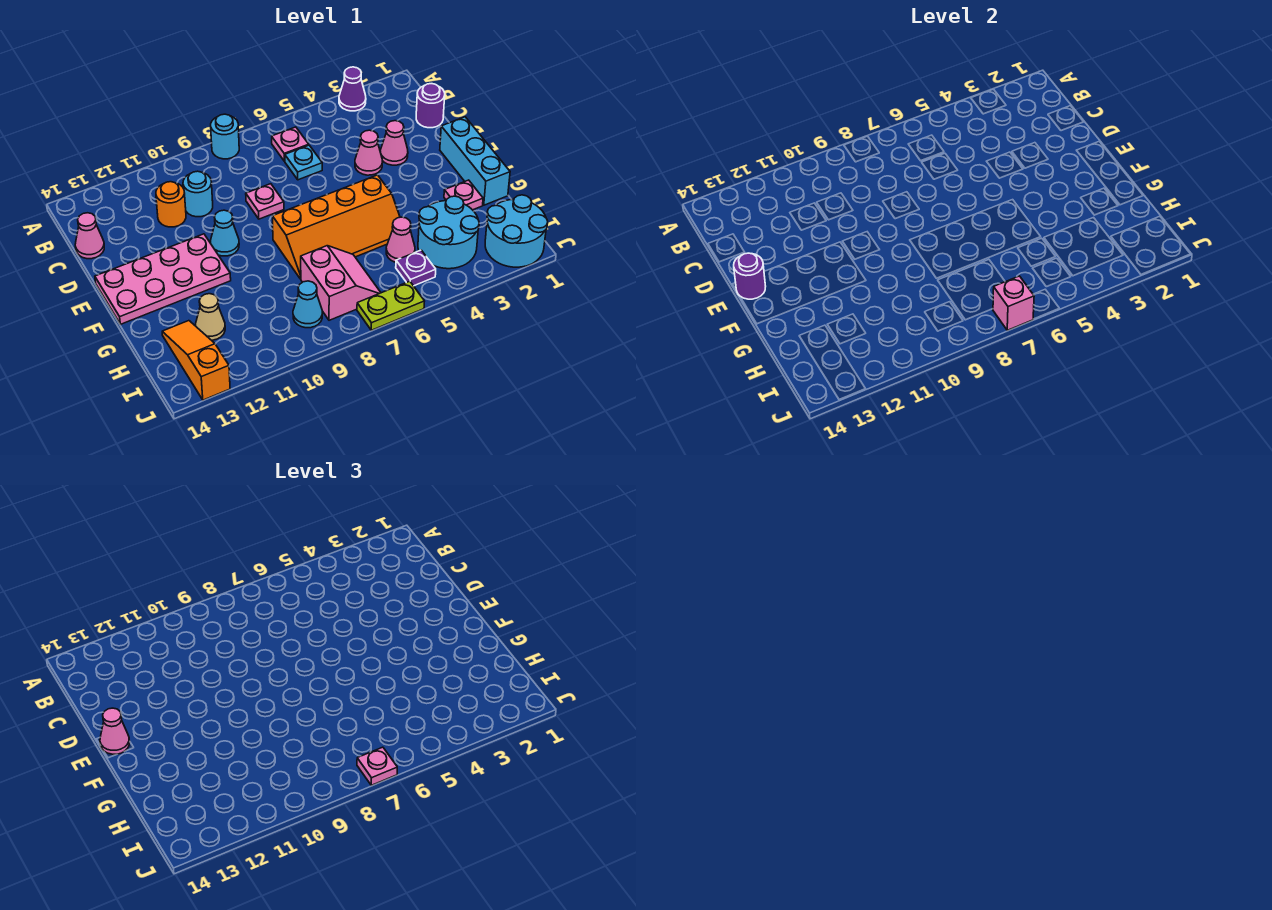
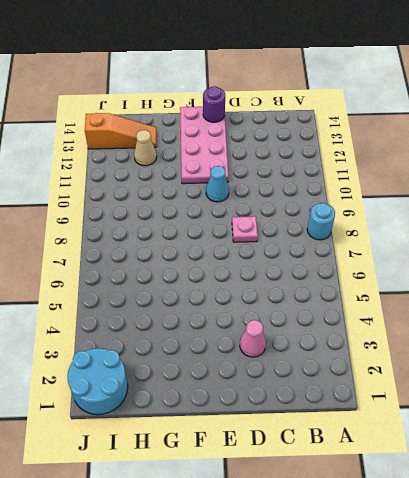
none -> purple 1x1 cone [339,67,366,111]
none -> pink 1x1 plate [272,127,309,161]
none -> purple 1x1 round brick [416,84,445,128]

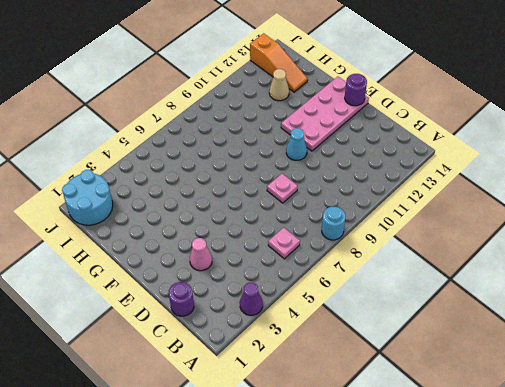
none -> cyan 1x1 plate [285,145,322,180]
none -> cyan 1x1 round brick [183,171,213,217]
none -> orange 1x1 round brick [156,182,186,227]

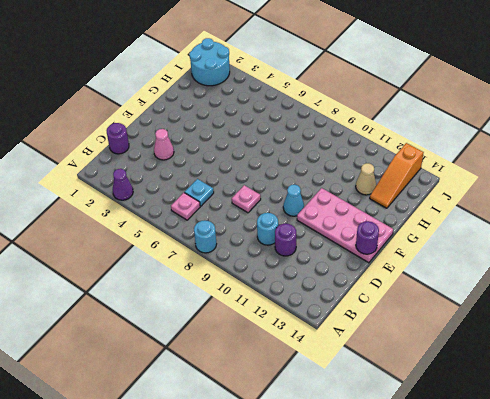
purple 1x1 round brick [275,223,296,256] -> orange 1x1 round brick [156,182,186,227]
none -> pink 1x1 cone [75,213,104,259]
none -> pink 1x1 cone [355,130,383,175]
none -> cyan 1x3 brick [440,117,510,205]

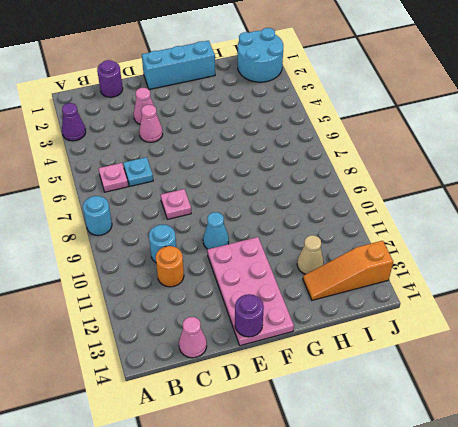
none -> orange 2x4 slope [272,175,400,279]
none -> pink 1x1 plate [444,180,483,210]
none -> cyan 2x2 round brick [418,196,479,269]

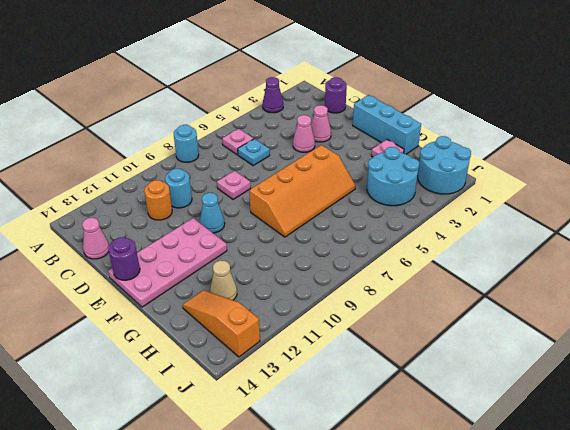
none -> pink 1x1 cone [386,217,415,262]
none -> pink 2x2 slope [301,246,381,320]
none -> purple 1x1 plate [396,250,436,286]

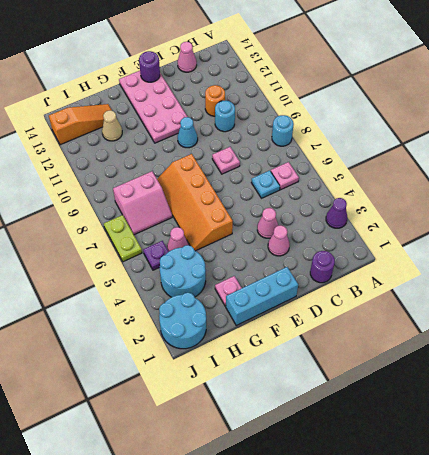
none -> cyan 1x1 cone [293,281,322,328]
none -> pink 1x1 brick [993,276,1034,330]
none -> pink 1x1 cone [100,708,130,754]

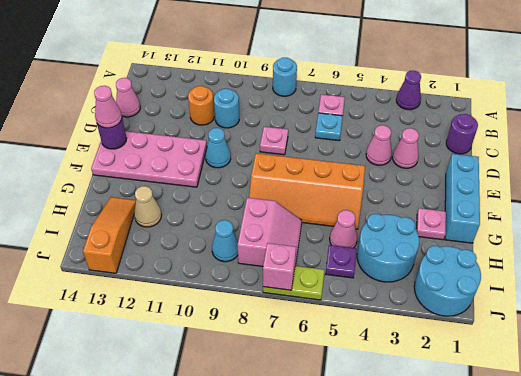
none -> pink 1x1 plate [357,747,397,785]

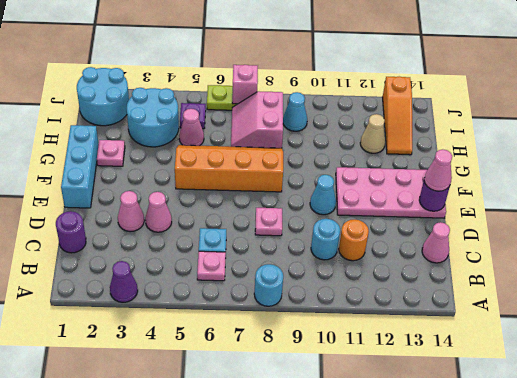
none -> pink 1x1 plate [357,747,397,785]

